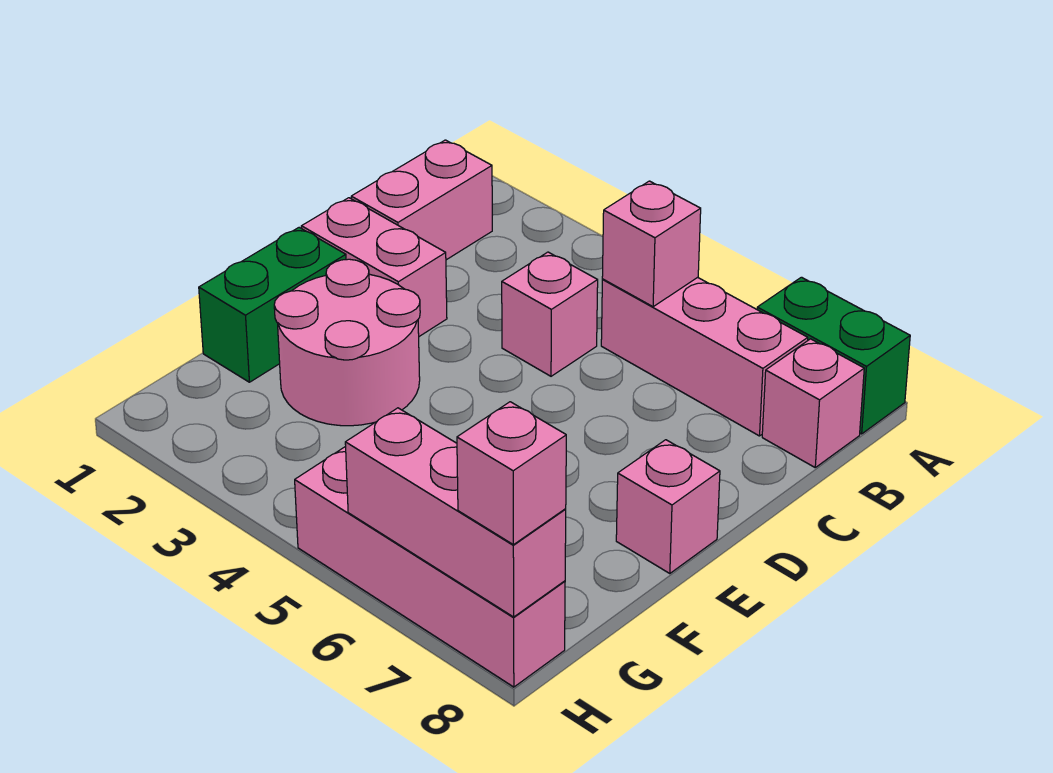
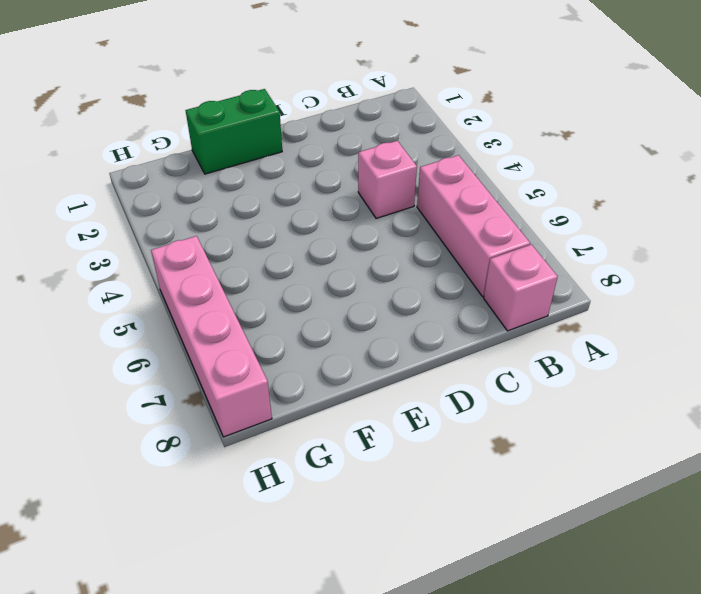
none -> green 1x2 brick [757,277,910,434]
none -> pink 1x2 brick [351,140,492,260]
none -> pink 1x2 brick [302,198,447,336]

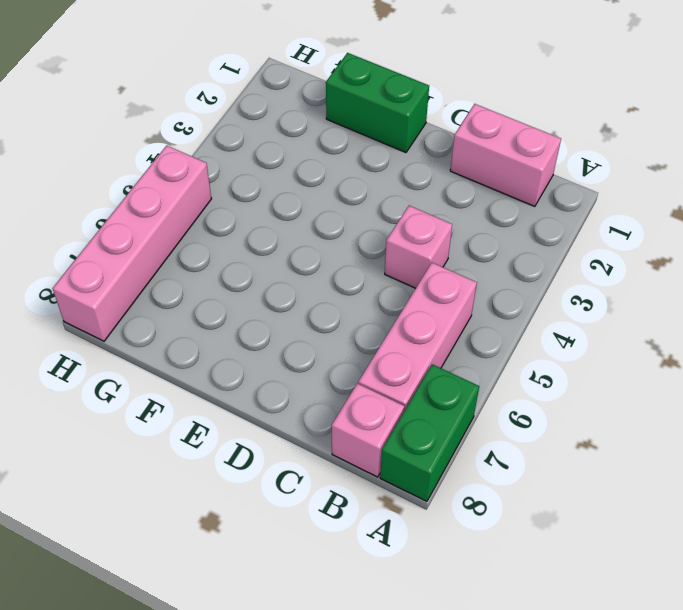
none -> pink 1x2 brick [302,198,447,336]
none -> pink 2x2 round brick [274,259,420,426]
none -> pink 1x1 brick [616,440,720,574]

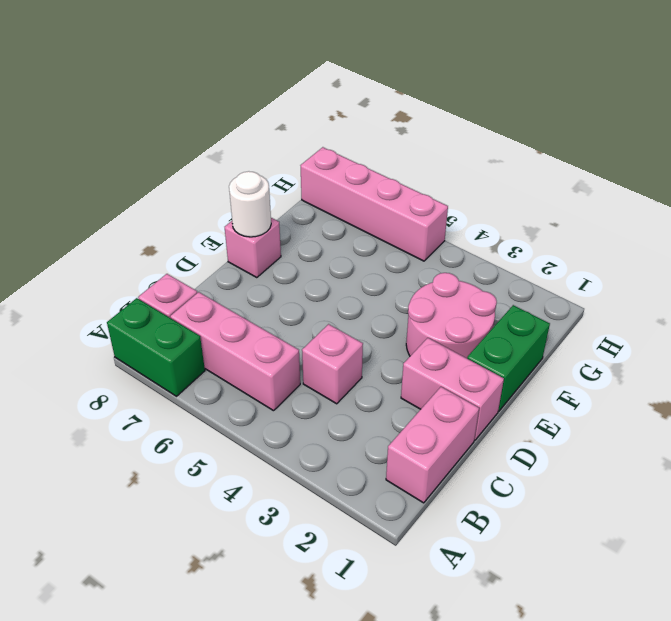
white 1x1 round brick [229,171,271,237] -> none
none -> pink 1x1 brick [602,181,701,307]
none -> pink 1x3 brick [345,408,566,617]
none -> pink 1x1 brick [457,402,566,545]

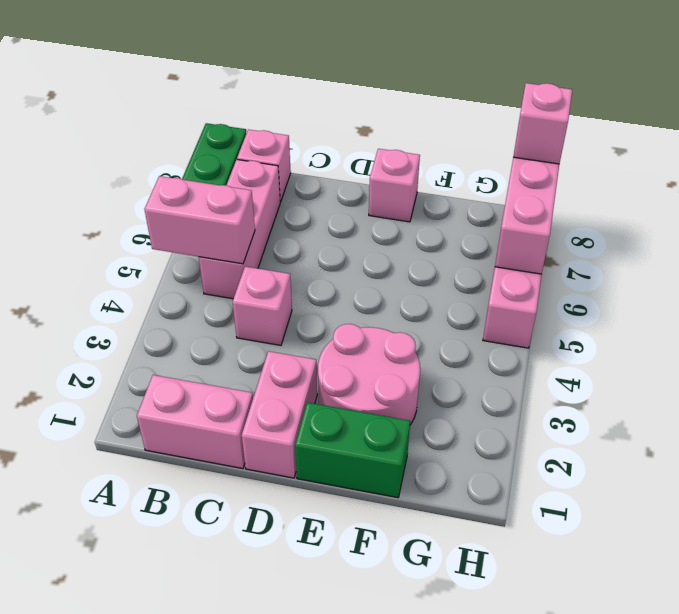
pink 1x2 brick [144,176,255,264] -> pink 1x1 brick [602,181,701,307]

